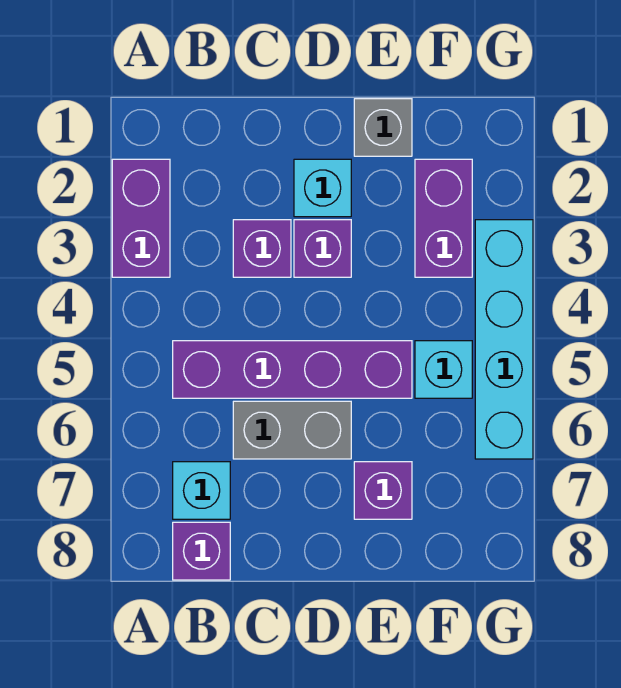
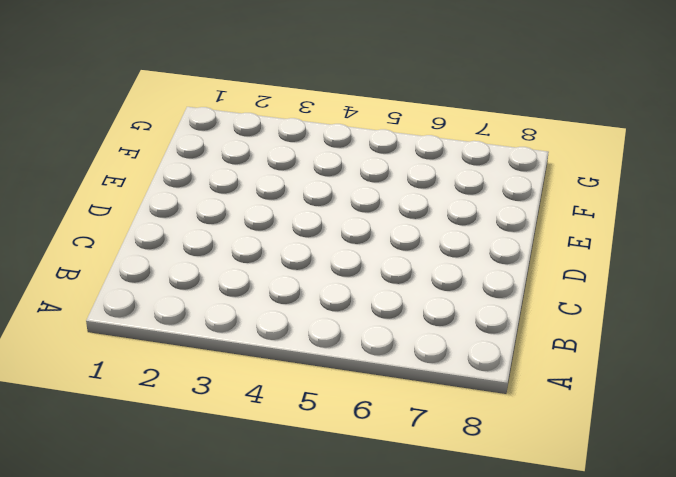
none -> purple 1x2 brick [112,159,170,277]
none -> purple 1x4 brick [173,341,412,398]
none -> cyan 1x1 brick [173,462,230,519]

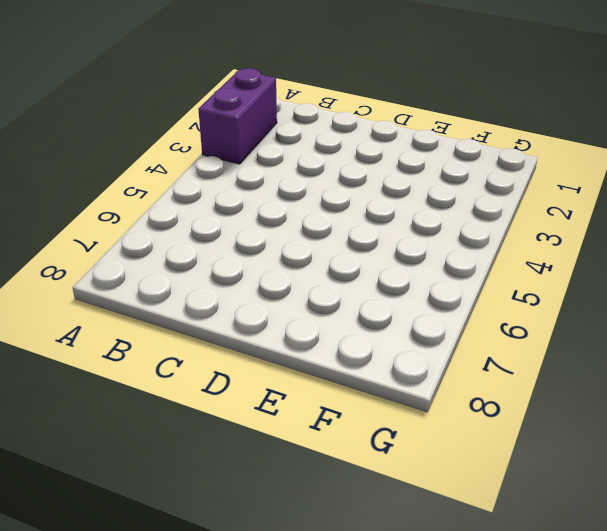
none -> purple 1x4 brick [173,341,412,398]
none -> cyan 1x1 brick [173,462,230,519]
none -> purple 1x1 brick [173,522,230,580]

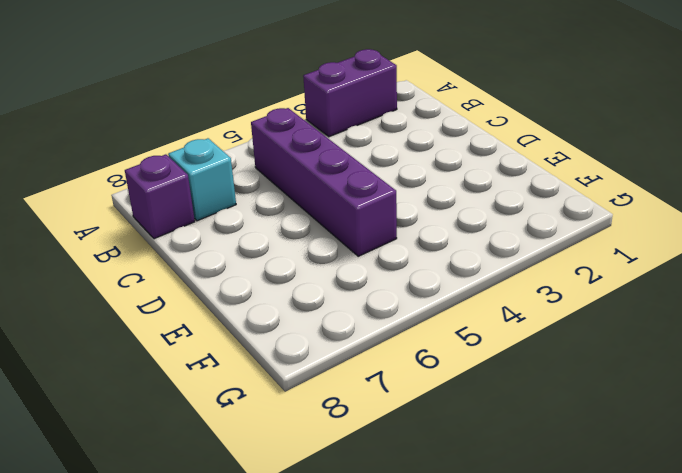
none -> purple 1x1 brick [233,220,291,277]
none -> grey 1x2 brick [233,401,351,459]
none -> cyan 1x1 brick [294,159,351,217]

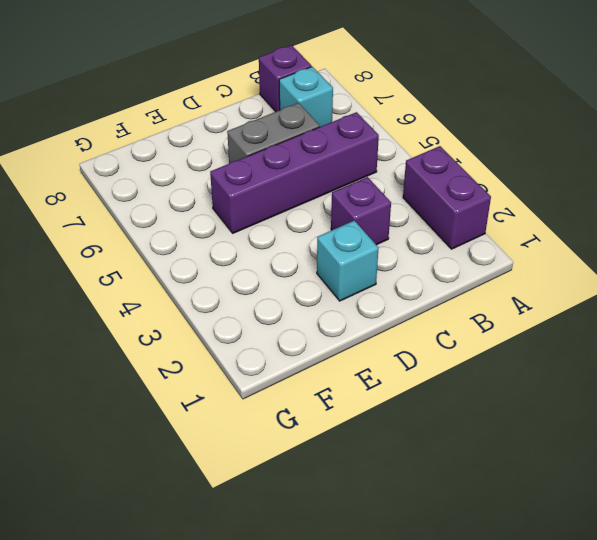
none -> purple 1x1 brick [294,220,351,277]
none -> grey 1x1 brick [354,99,412,156]
none -> purple 1x1 brick [354,462,412,519]

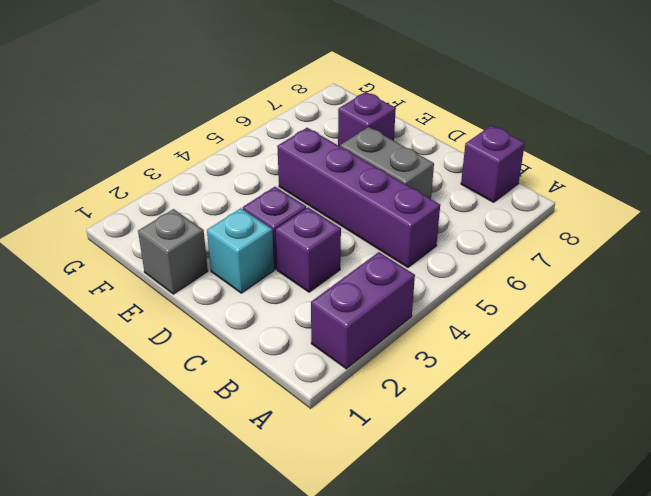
none -> cyan 1x1 brick [173,462,230,519]
none -> purple 1x2 brick [415,159,472,277]
none -> cyan 1x1 brick [415,341,472,398]

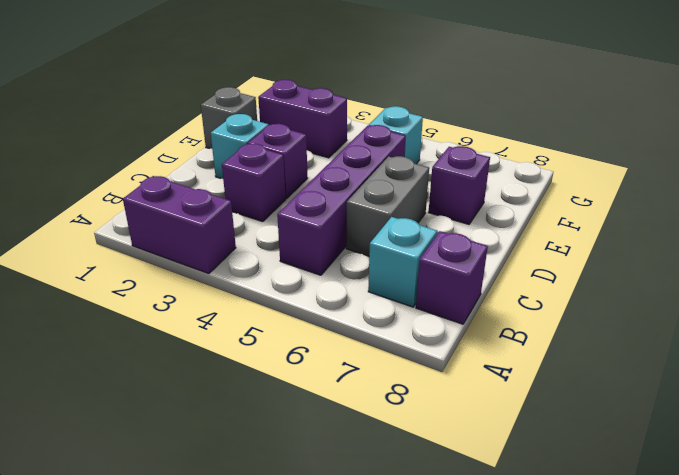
none -> cyan 1x4 brick [475,220,533,459]

